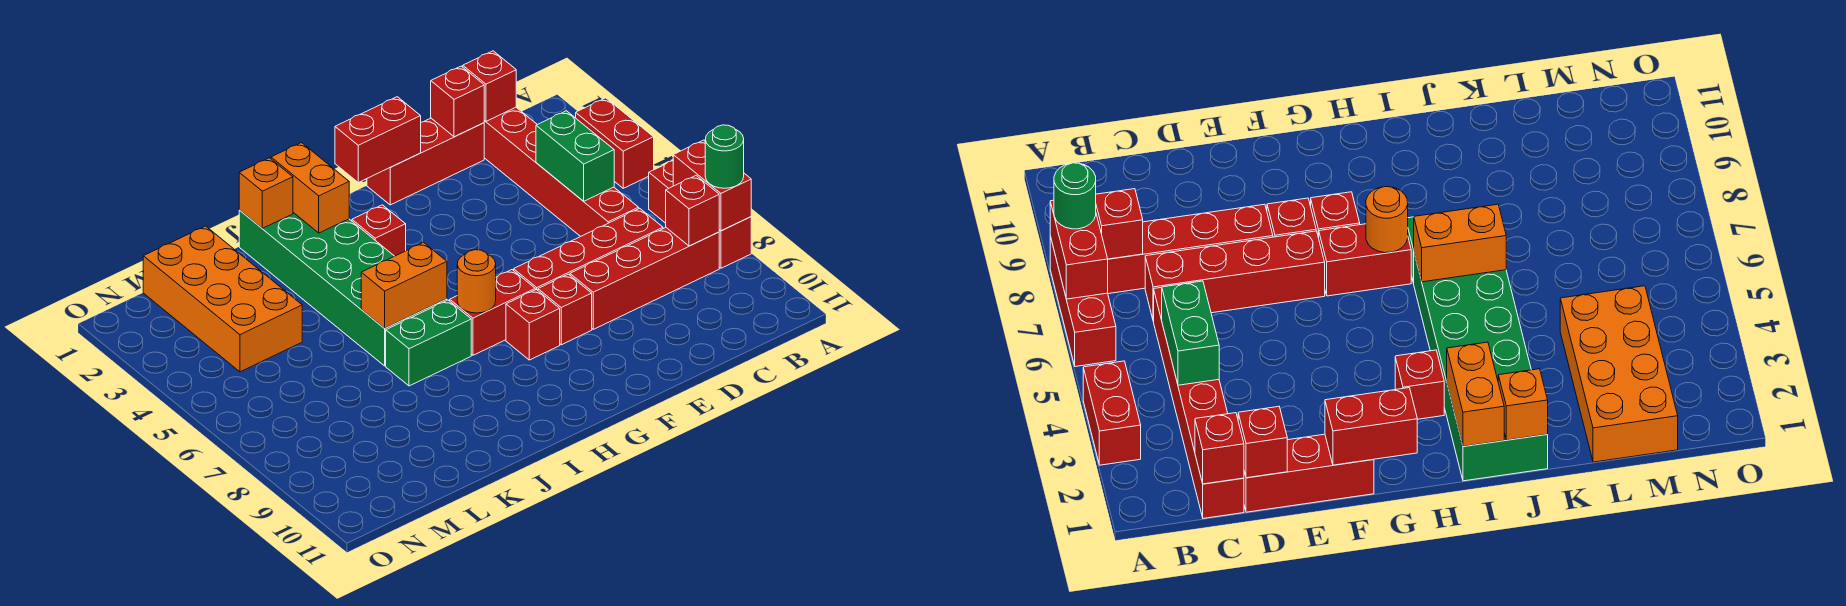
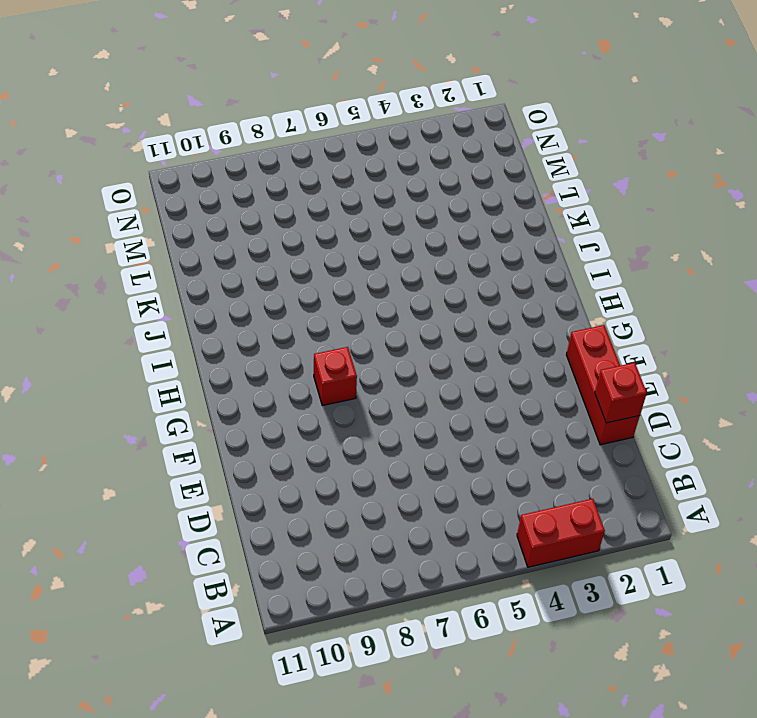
none -> red 1x3 brick [649,161,751,268]
none -> red 1x4 brick [570,228,719,329]
none -> red 1x6 brick [484,107,639,236]

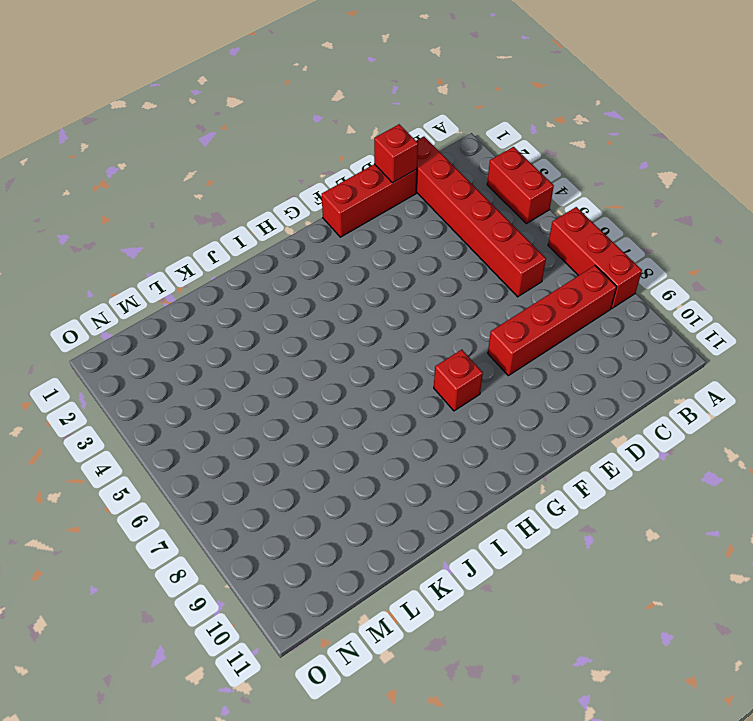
none -> red 1x4 brick [514,208,663,290]
none -> red 1x1 brick [538,274,592,345]
none -> red 1x2 brick [450,270,535,355]

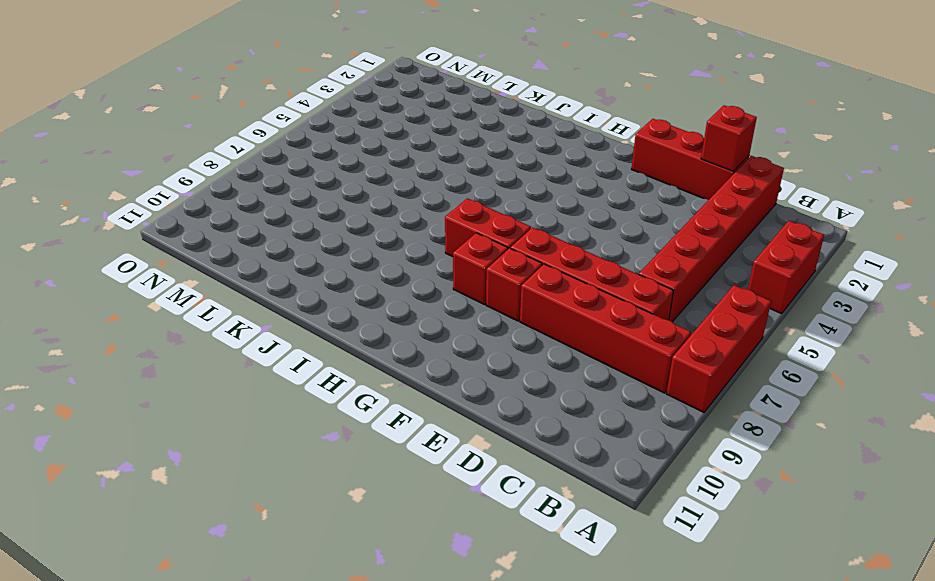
none -> red 1x1 brick [352,205,406,256]
none -> green 2x6 brick [239,210,447,366]
none -> green 1x2 brick [386,300,471,386]

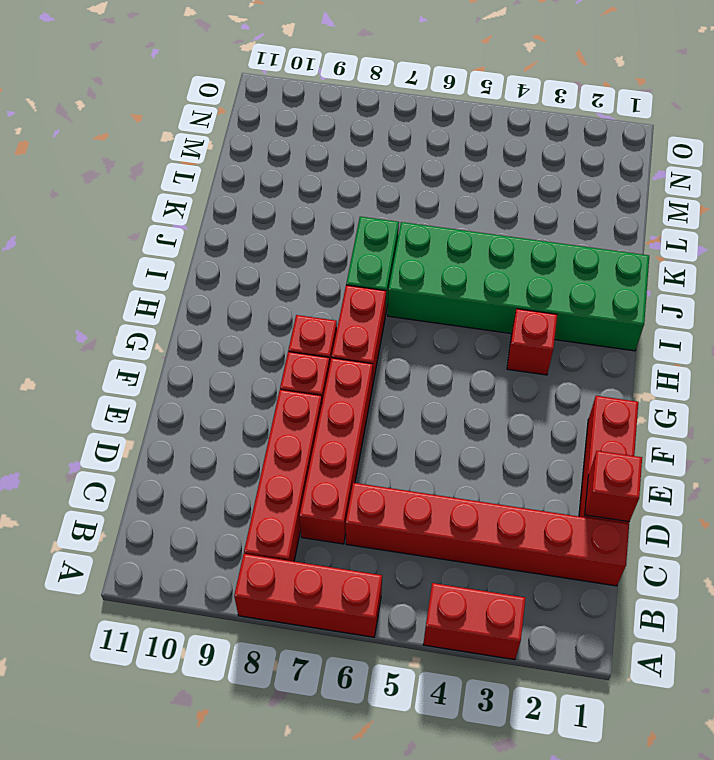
none -> orange 2x4 brick [143,226,302,372]
none -> red 1x2 brick [673,140,751,231]
none -> red 1x1 brick [666,176,719,246]

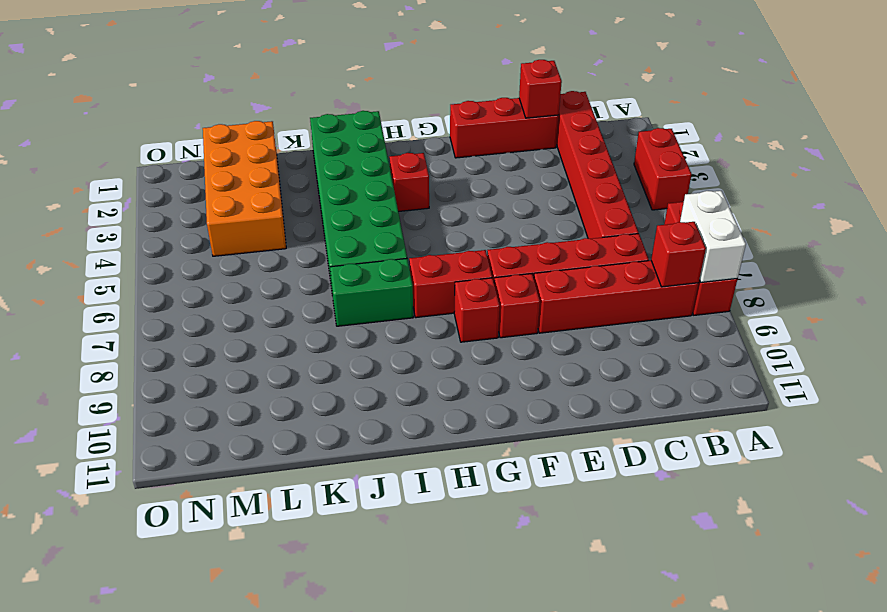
white 1x2 brick [680,191,746,283] -> red 1x2 brick [673,140,751,231]
none -> red 1x1 brick [463,51,516,121]
none -> green 1x2 brick [536,111,614,201]
none -> red 1x2 brick [335,97,421,182]

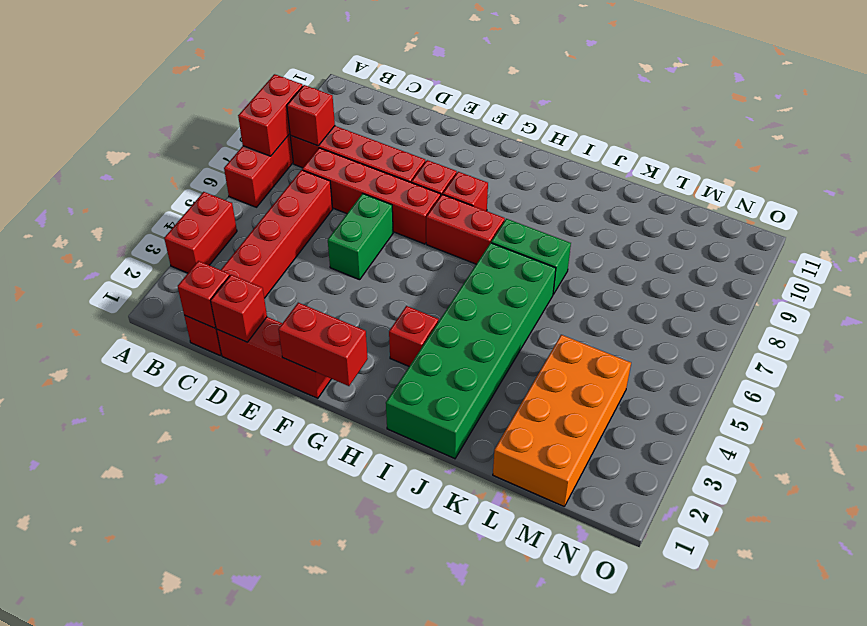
green 1x2 brick [328,194,393,280] -> green 1x2 brick moved to [536,111,614,201]
none -> orange 1x1 round brick [457,250,496,313]
none -> orange 1x2 brick [271,143,349,233]
none -> orange 1x2 brick [361,242,447,328]

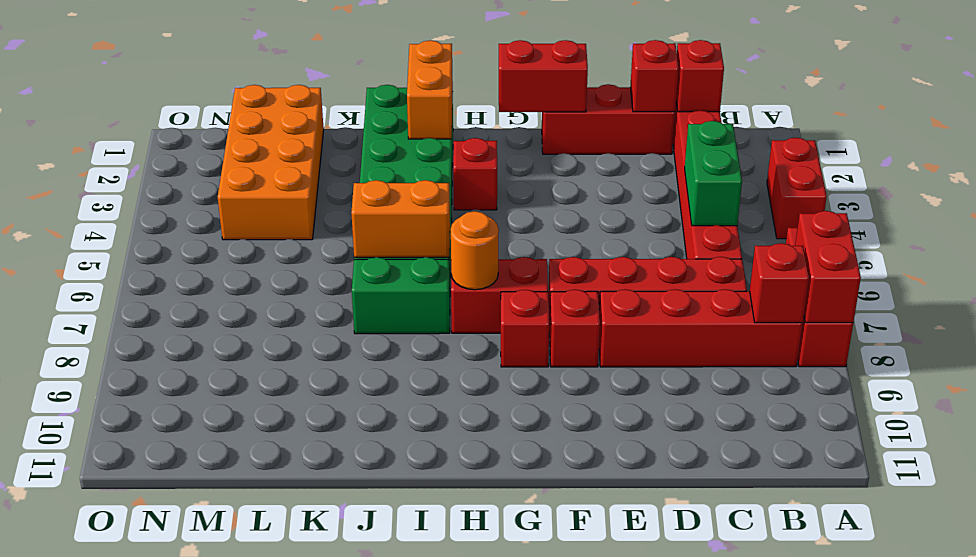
none -> orange 1x1 brick [239,158,293,228]
none -> green 1x1 round brick [705,125,744,188]

